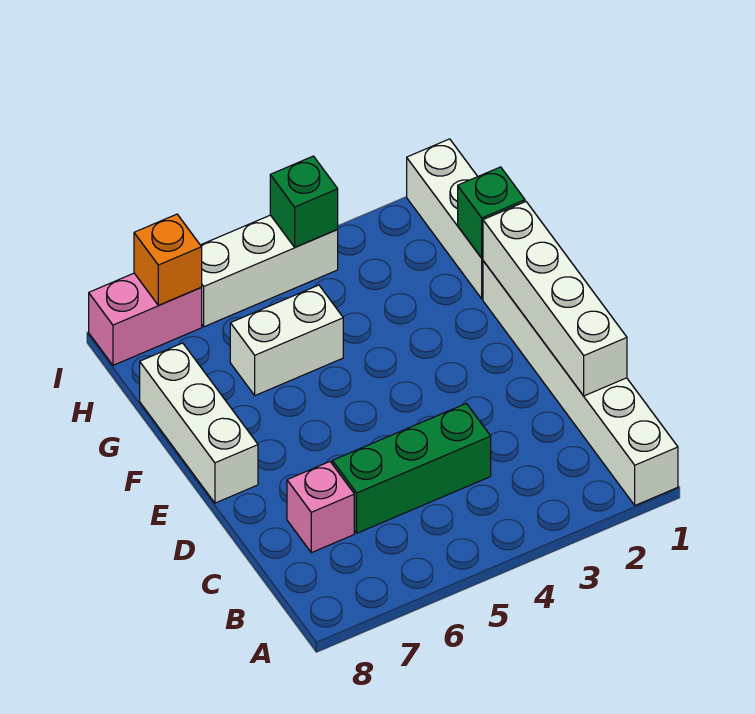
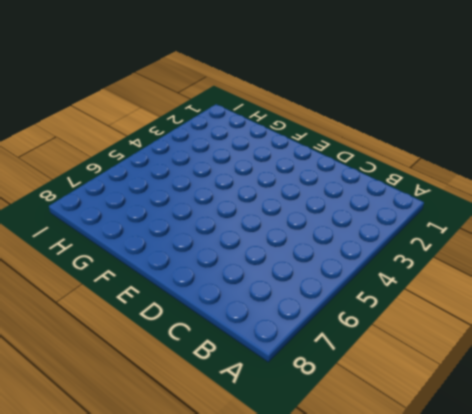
none -> white 1x6 brick [483,261,678,505]
none -> green 1x3 brick [332,403,491,533]
none -> pink 1x1 brick [287,462,354,553]

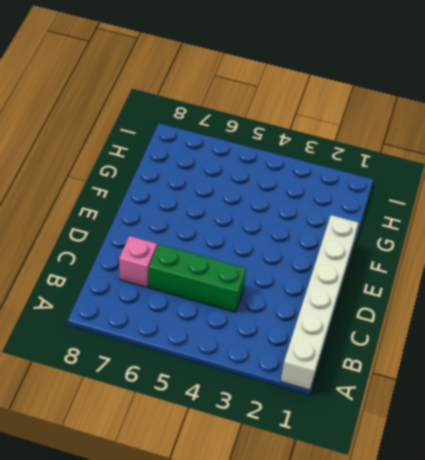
none -> white 1x3 brick [140,343,258,503]
none -> white 1x3 brick [407,139,483,299]
none -> white 1x2 brick [230,285,343,395]

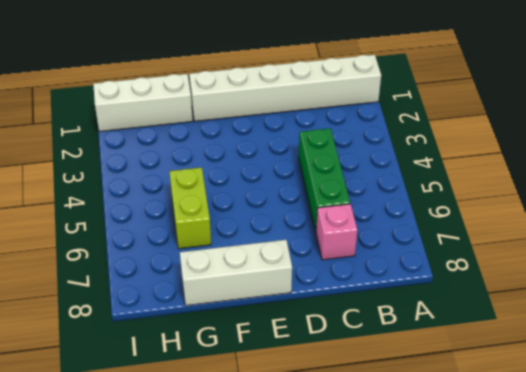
lime 1x2 brick [169,167,211,249] -> white 1x2 brick [230,285,343,395]
none -> white 1x3 brick [201,215,338,327]
none -> pink 1x2 brick [89,273,202,365]
none -> white 1x4 brick [483,202,627,396]

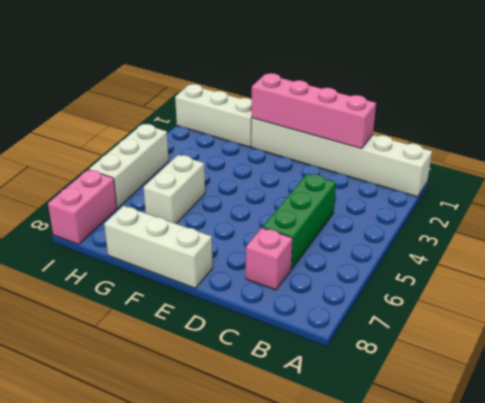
pink 1x4 brick [252,73,376,149] -> white 1x4 brick [483,202,627,396]
none -> green 1x1 brick [458,167,525,258]
none -> green 1x1 brick [270,156,338,247]
none -> orange 1x1 brick [134,214,202,305]

